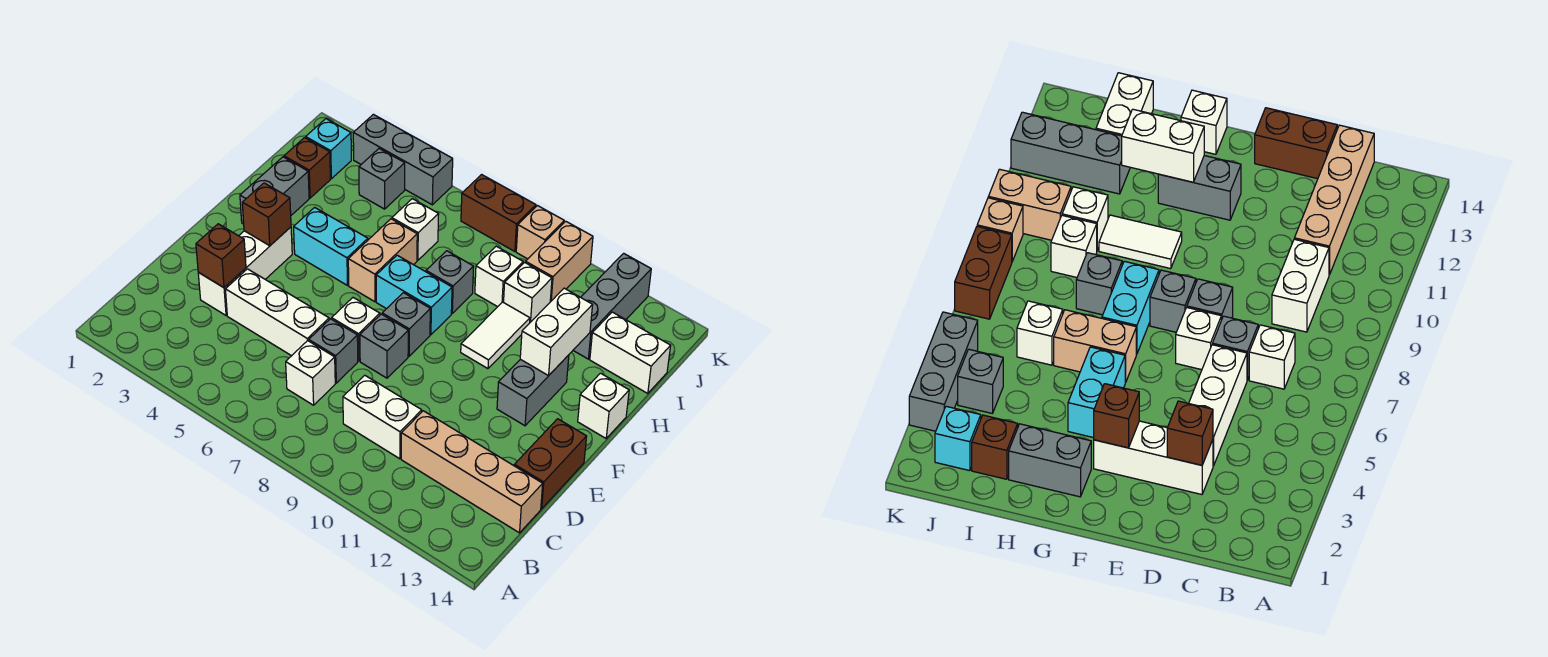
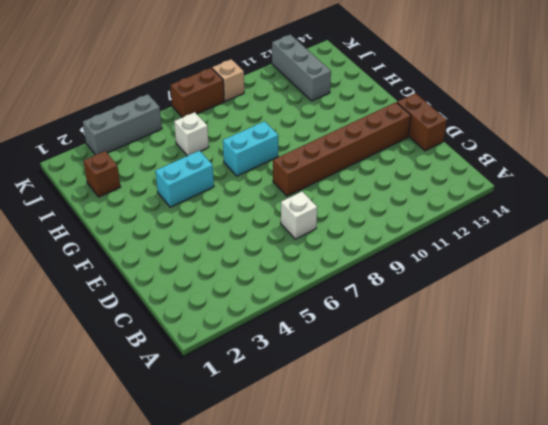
brown 1x6 brick [273,102,411,196] -> grey 1x1 brick [360,314,408,378]
none -> white 1x2 brick [343,375,422,459]
none -> tan 1x4 brick [401,411,543,533]
none -> white 1x3 brick [198,227,292,315]
none -> white 1x3 brick [225,269,329,356]

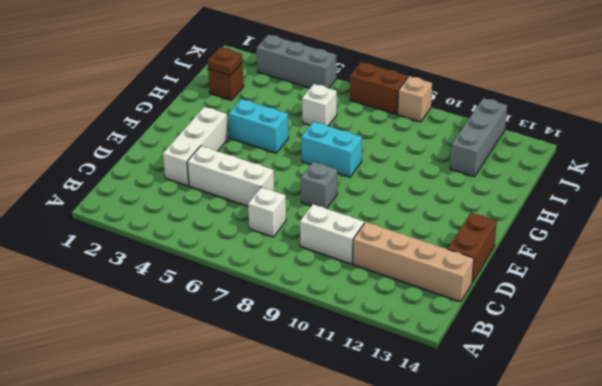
brown 1x1 plate [208,47,242,75] -> none
none -> grey 1x1 brick [309,319,358,383]
none -> white 1x1 brick [332,298,380,361]
none -> grey 1x1 brick [382,293,430,356]
none -> grey 1x2 brick [497,355,569,426]

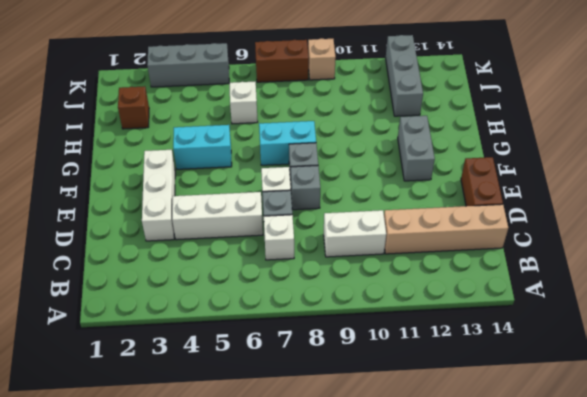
none -> grey 1x2 brick [240,157,309,224]
none -> tan 1x2 brick [348,219,417,302]
none -> white 1x2 tile [461,302,530,369]
none -> white 1x1 brick [578,373,629,438]

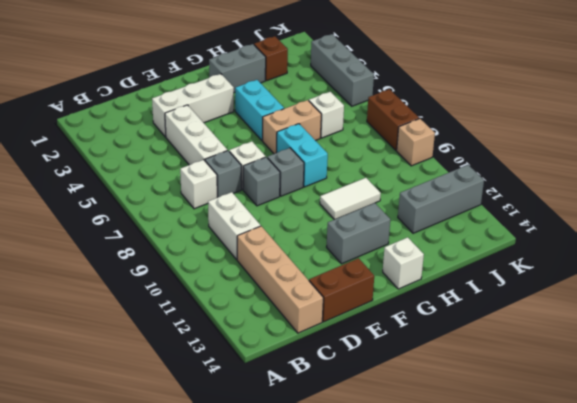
none -> grey 1x1 brick [426,251,474,313]
none -> white 1x1 brick [475,246,523,307]
none -> white 1x1 brick [504,262,552,322]
none -> white 1x2 brick [590,312,671,394]

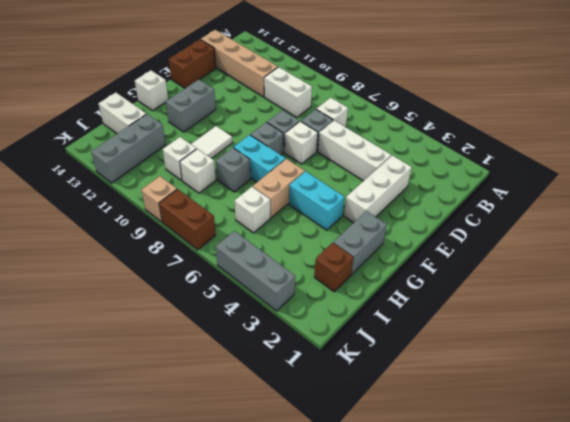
none -> cyan 1x1 brick [306,119,351,179]
none -> grey 1x1 brick [359,149,405,209]
none -> tan 1x2 brick [526,221,593,302]
none -> brown 1x1 brick [196,224,246,288]

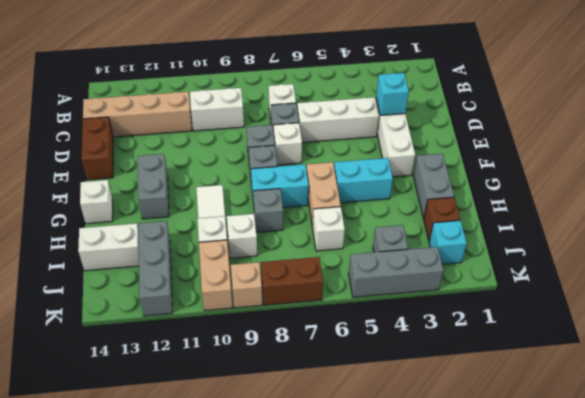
cyan 1x1 brick [376,73,409,115] -> brown 1x1 brick [196,224,246,288]
none -> brown 1x1 brick [242,183,291,246]
none -> white 1x2 brick [520,288,593,376]

